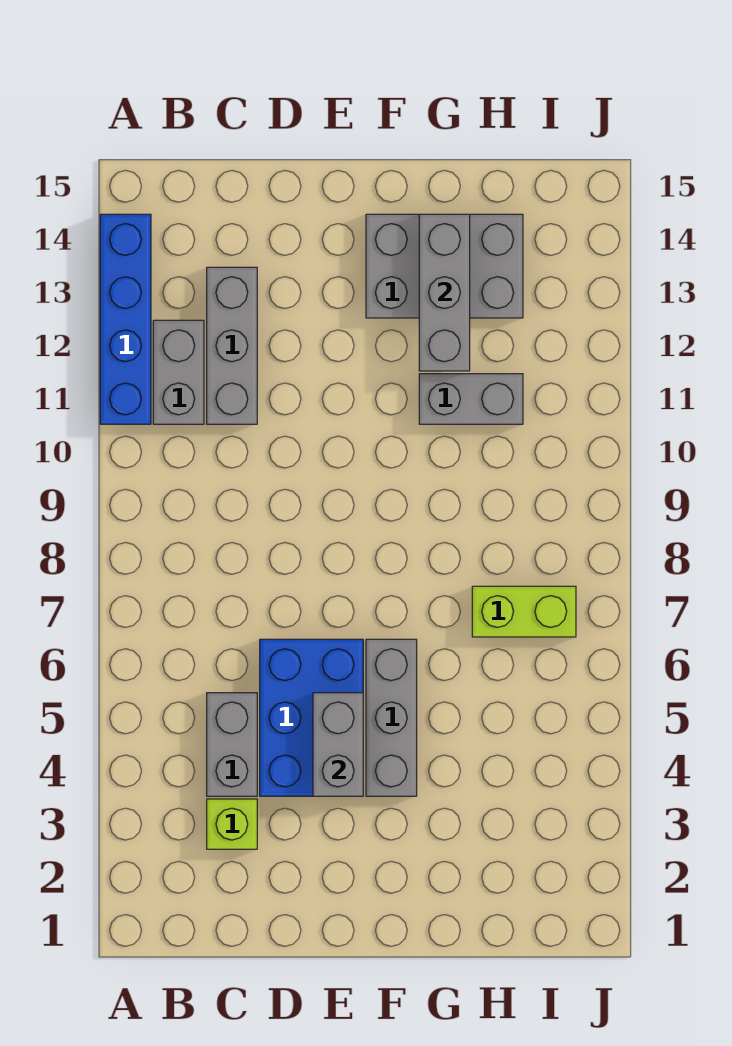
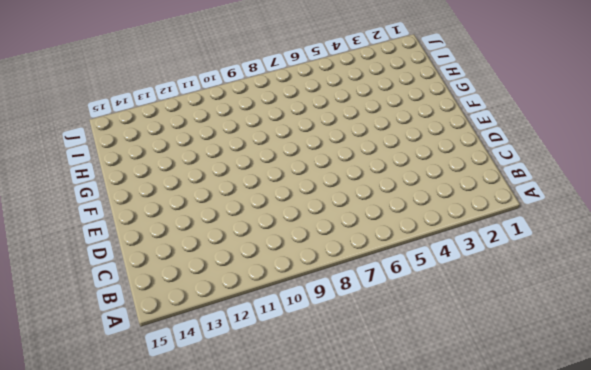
none -> blue 1x4 brick [100,214,151,424]
none -> grey 1x2 brick [153,320,204,424]
none -> lime 1x1 brick [207,799,257,849]

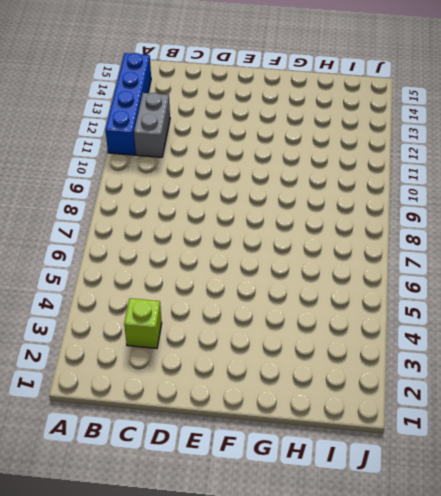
none -> grey 1x2 brick [207,693,257,796]
none -> grey 1x3 brick [207,267,257,424]
none -> blue 2x3 brick [260,639,363,796]

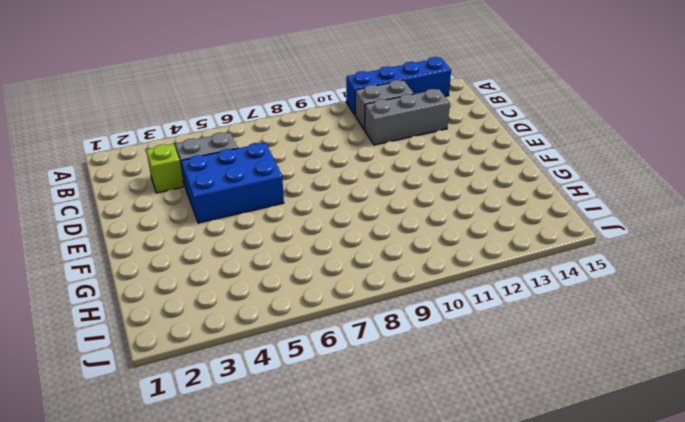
none -> grey 1x3 brick [366,639,417,796]
none -> grey 2x3 brick [366,214,523,318]
none -> grey 1x2 brick [419,374,523,424]

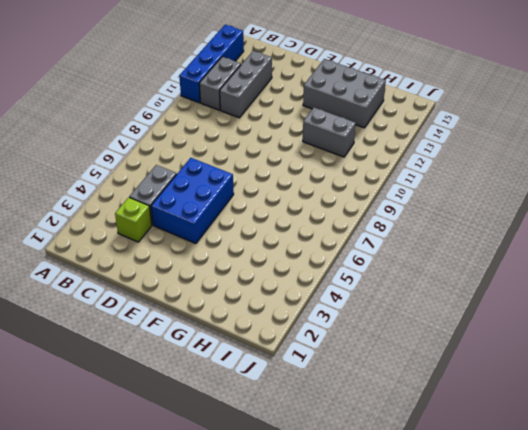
none -> grey 1x3 brick [366,639,417,796]
none -> lime 1x2 brick [472,586,576,637]
none -> grey 1x2 brick [313,693,363,796]

